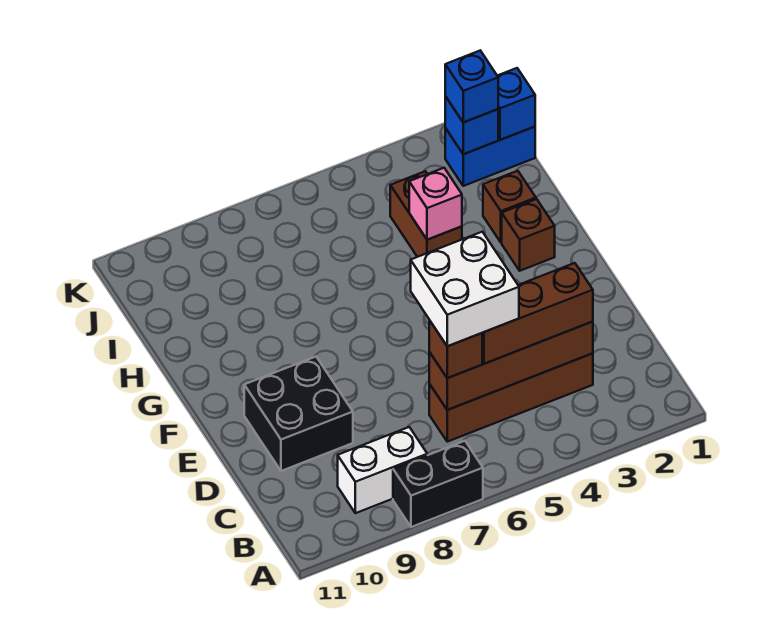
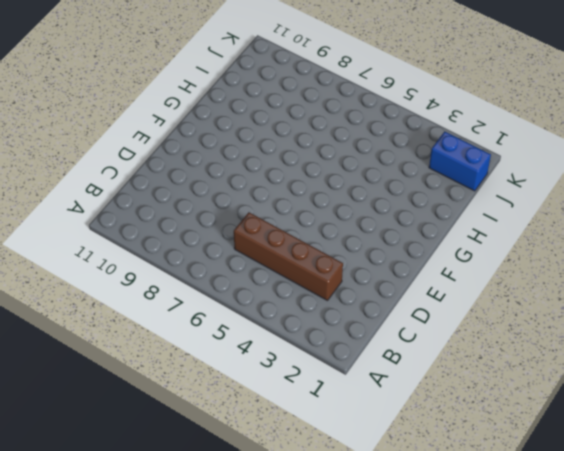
none -> black 1x2 brick [393,441,483,527]
none -> white 1x2 brick [338,427,427,513]
none -> black 2x2 brick [244,357,353,471]

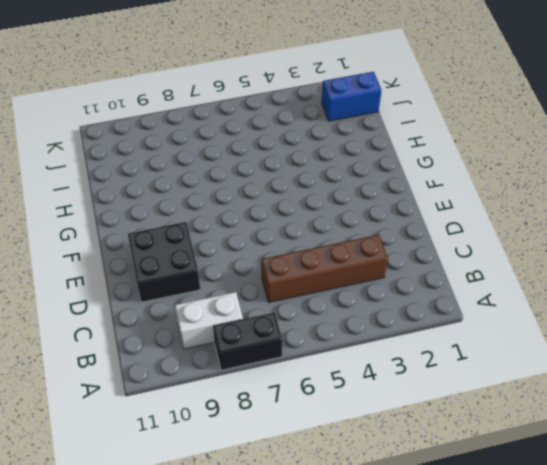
none -> brown 1x1 brick [502,199,555,271]
none -> brown 1x1 brick [483,171,536,242]
none -> brown 1x2 brick [390,171,462,257]

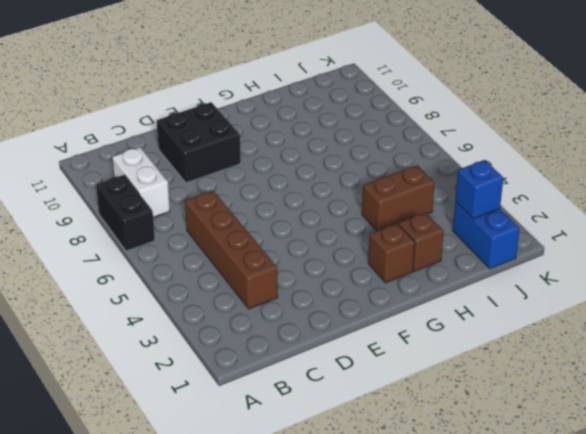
none -> brown 1x4 brick [429,322,593,410]
none -> pink 1x1 brick [409,168,462,240]
none -> blue 1x1 brick [498,68,535,140]

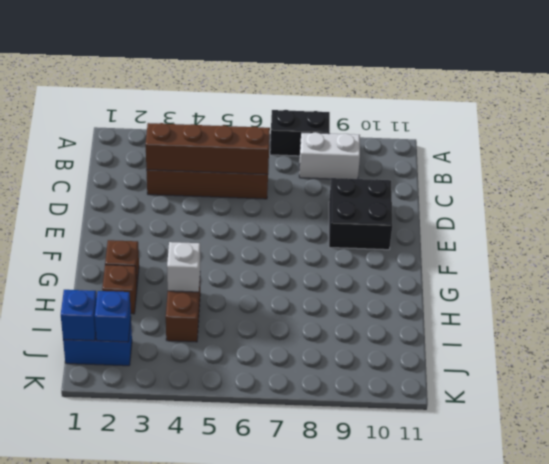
white 1x1 brick [167,242,200,292] -> pink 1x1 brick [409,168,462,240]
none -> brown 1x3 brick [482,263,593,364]
none -> brown 1x1 brick [429,320,482,378]
none -> blue 1x1 brick [445,51,498,122]

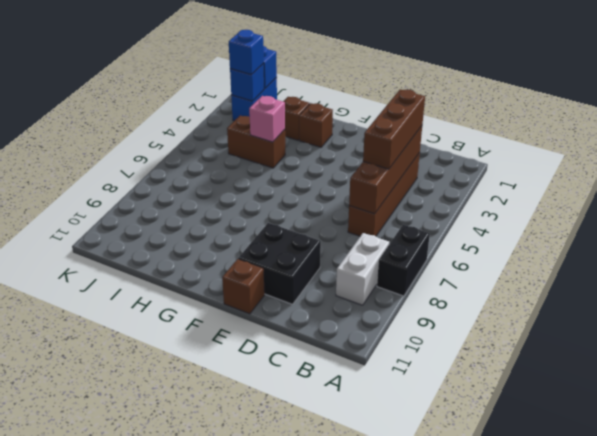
brown 1x1 brick [222,259,265,314] -> brown 1x1 brick moved to [429,320,482,378]
none -> white 2x2 brick [411,232,519,346]

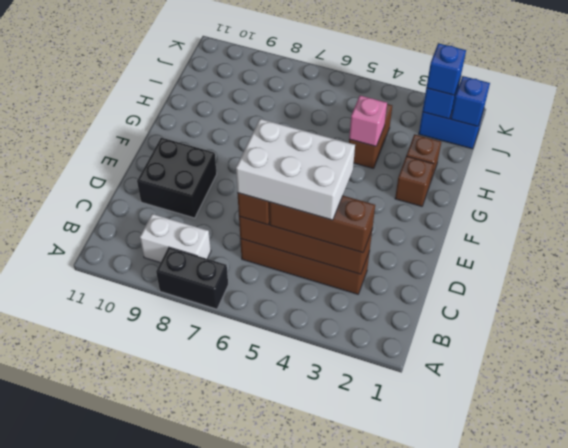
white 2x3 brick [236,119,355,220] -> white 2x2 brick [411,232,519,346]

